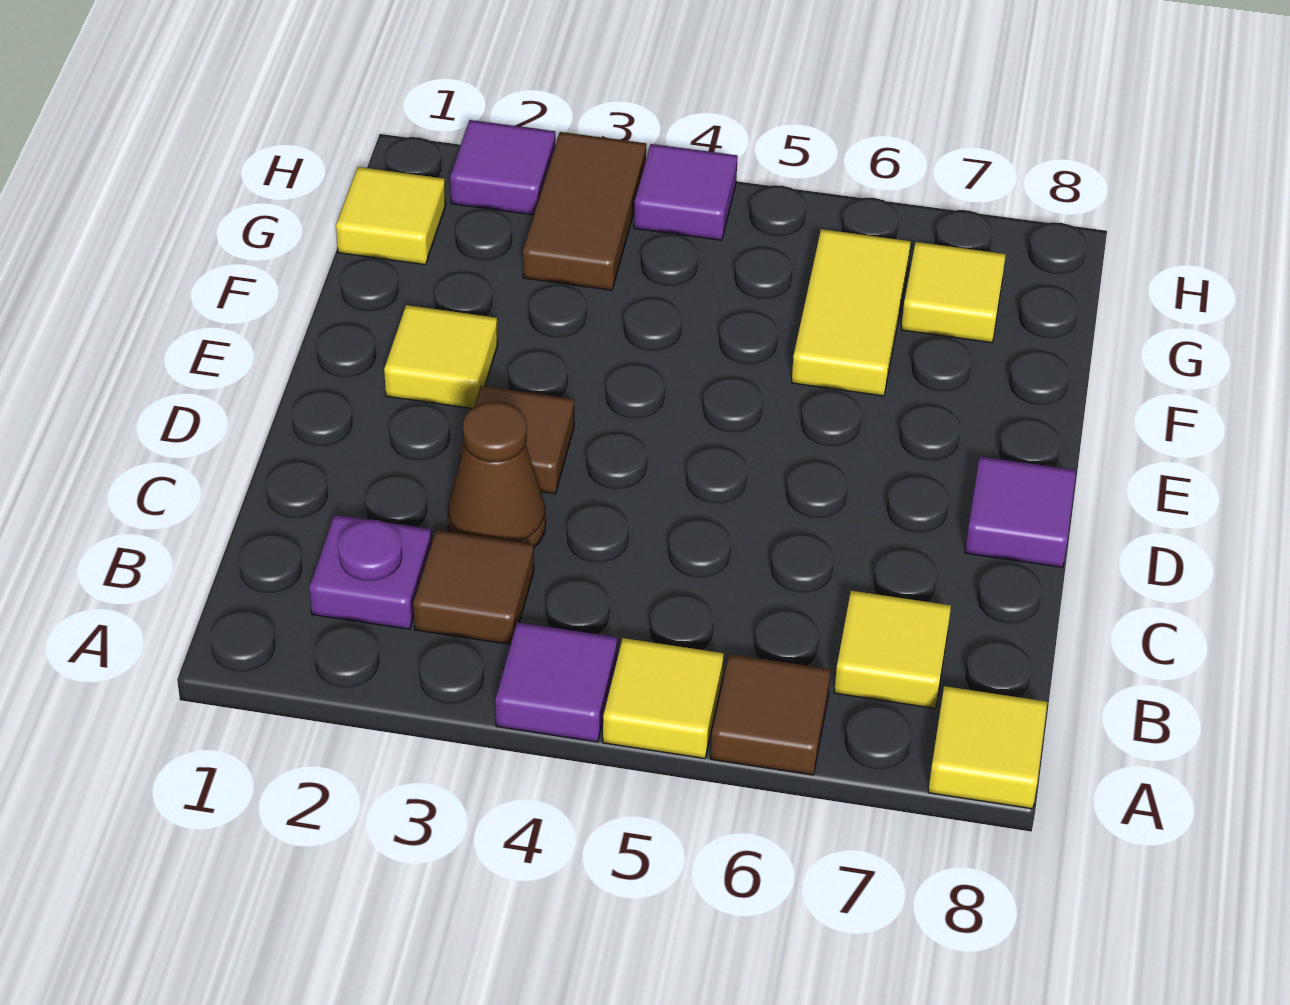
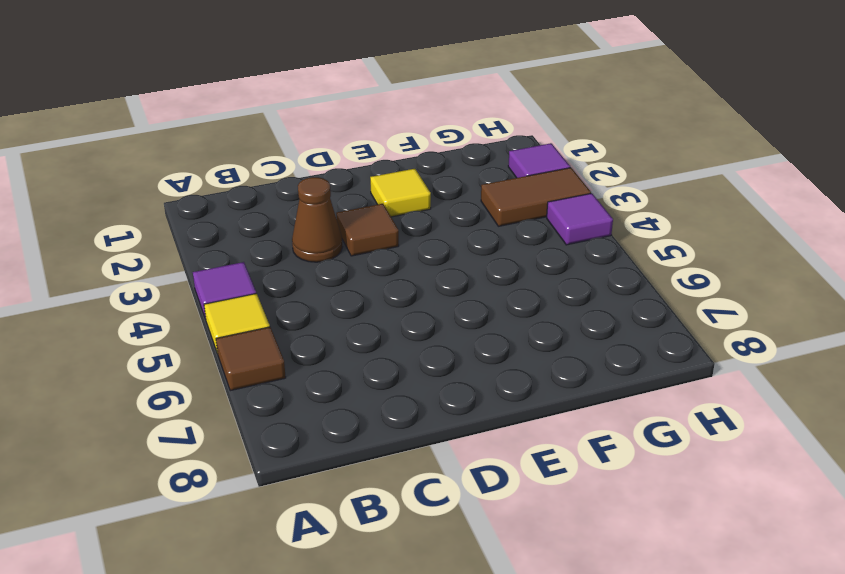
none -> yellow 1x1 tile [928,686,1047,809]
none -> purple 1x1 plate [309,515,432,629]
none -> brown 1x1 tile [413,530,534,645]

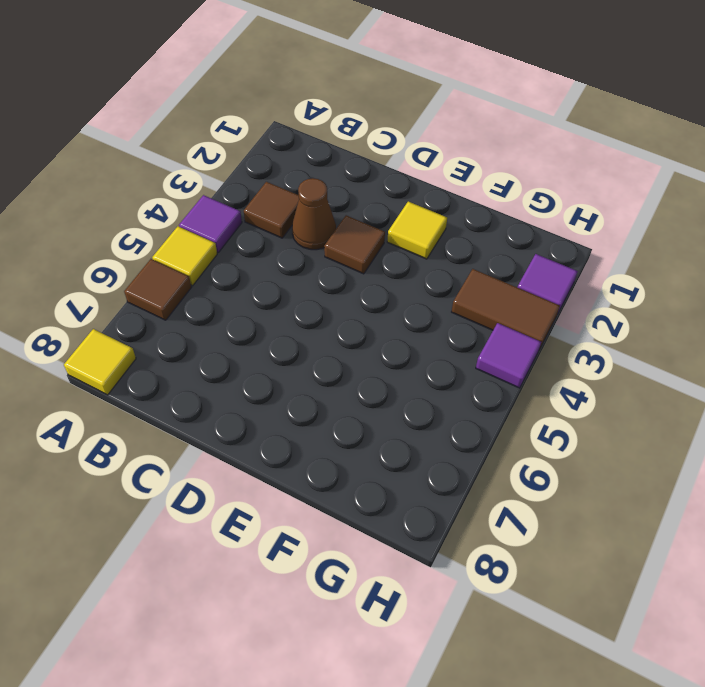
none -> purple 1x1 plate [309,515,432,629]
none -> yellow 1x1 tile [834,591,951,708]
none -> purple 1x1 tile [965,457,1076,567]

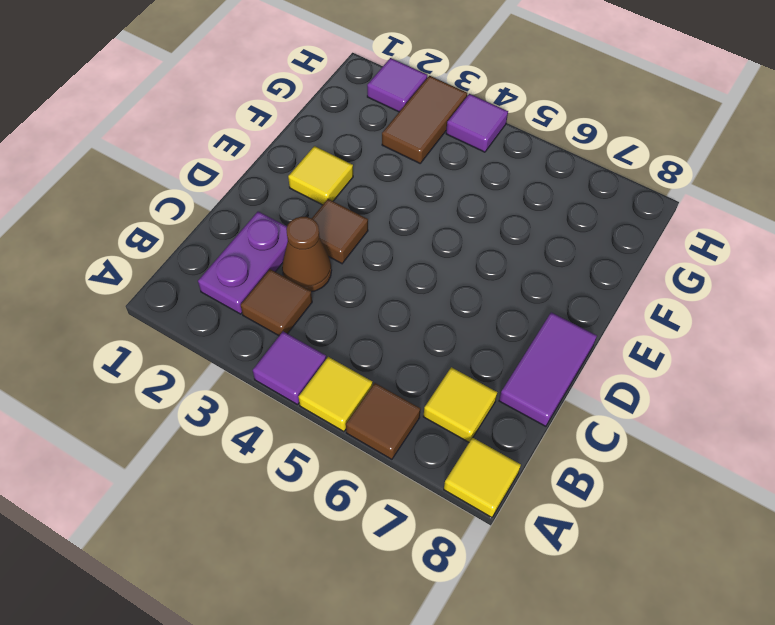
purple 1x2 plate [198,211,288,314] -> purple 1x1 plate [309,515,432,629]
purple 1x2 tile [499,312,597,426] -> purple 1x1 tile [965,457,1076,567]
none -> yellow 1x2 tile [792,229,911,396]
none -> yellow 1x1 tile [336,167,446,265]
none -> yellow 1x1 tile [901,242,1006,343]

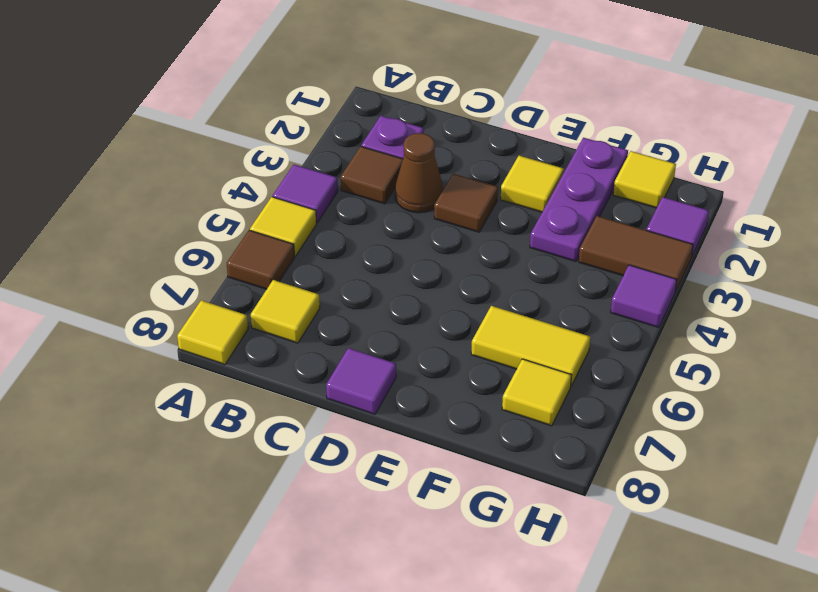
purple 1x3 plate [530,138,628,261] -> none

